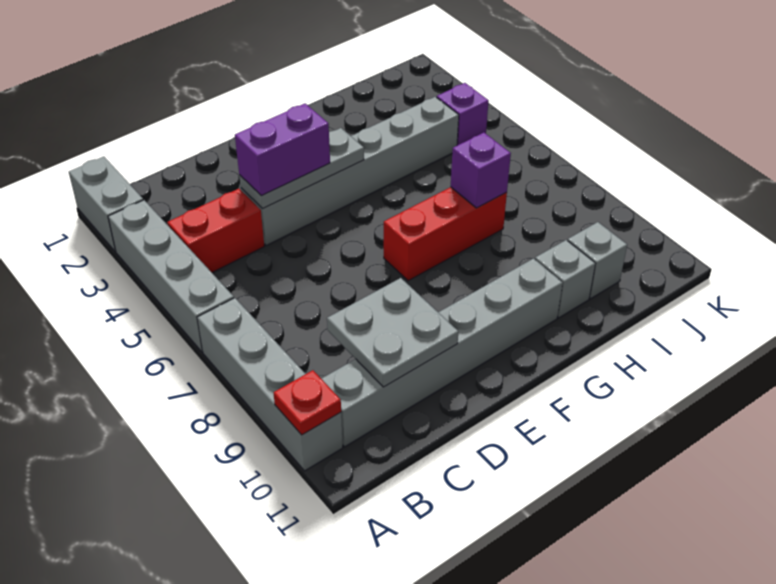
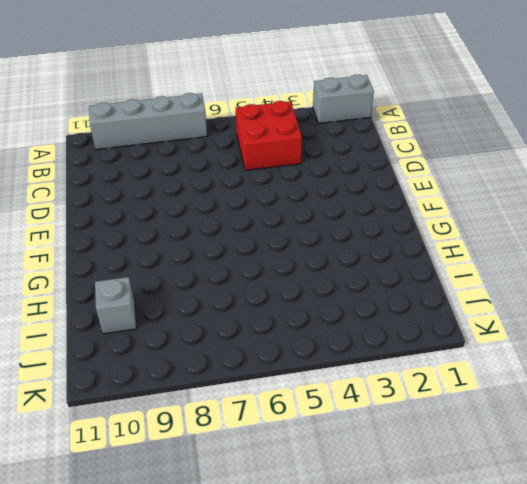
red 2x2 brick [236,101,302,171] -> red 1x2 brick [167,189,264,272]
none -> grey 1x4 brick [108,200,234,352]
none -> grey 1x6 brick [321,258,563,447]
none -> grey 1x6 brick [241,97,459,246]

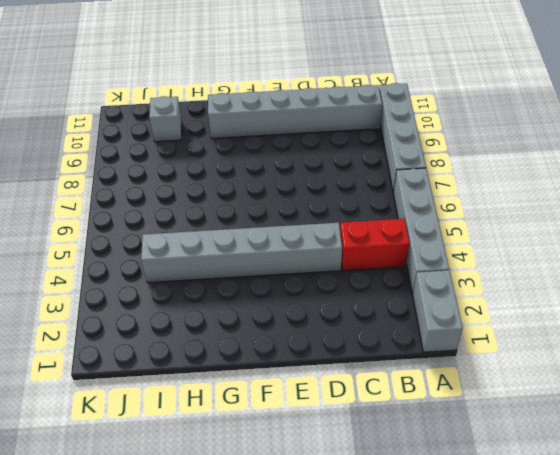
none -> red 1x3 brick [384,187,507,281]
none -> grey 1x1 brick [535,240,595,318]
none -> purple 1x1 brick [437,83,489,145]

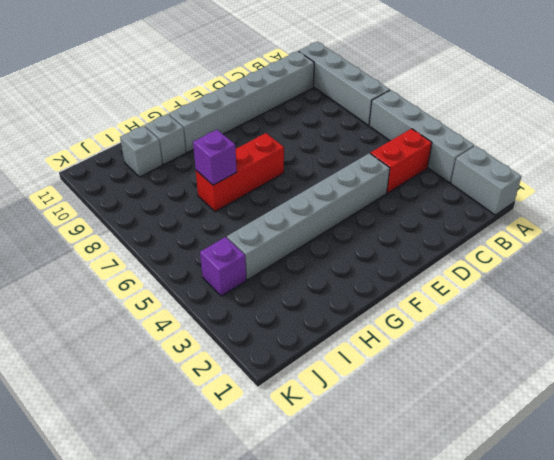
none -> red 1x1 plate [274,370,341,435]
none -> grey 2x2 plate [327,278,458,387]
none -> grey 1x3 plate [239,128,364,208]

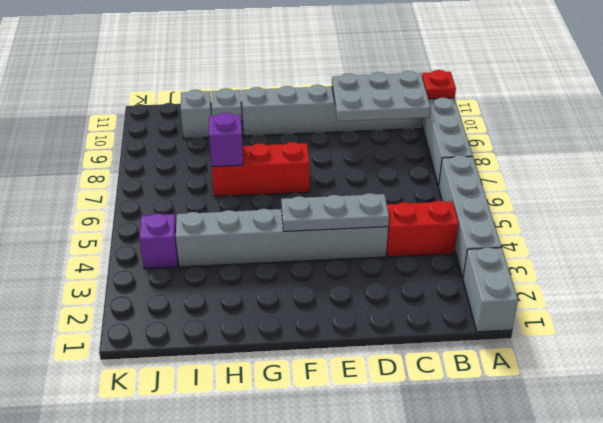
grey 2x3 plate [332,71,431,121] -> grey 2x2 plate [327,278,458,387]
none -> purple 1x2 brick [235,104,330,195]

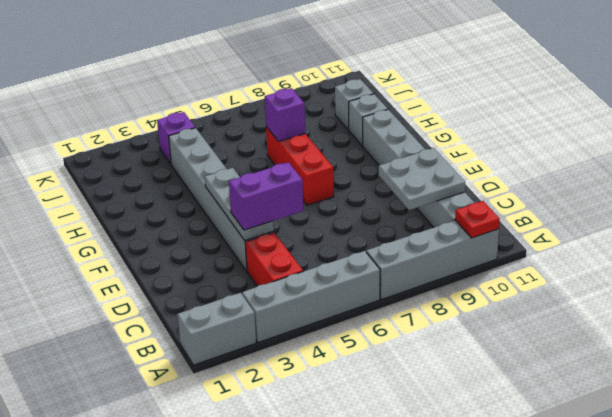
purple 1x2 brick [229,162,303,230] -> purple 1x2 brick turned to [235,104,330,195]

